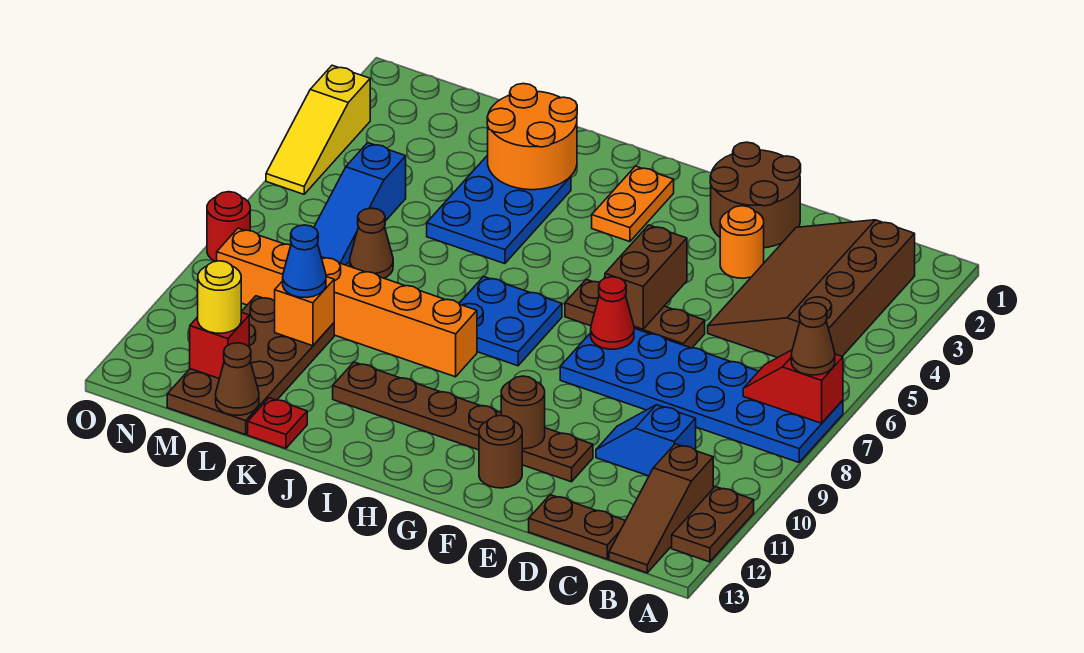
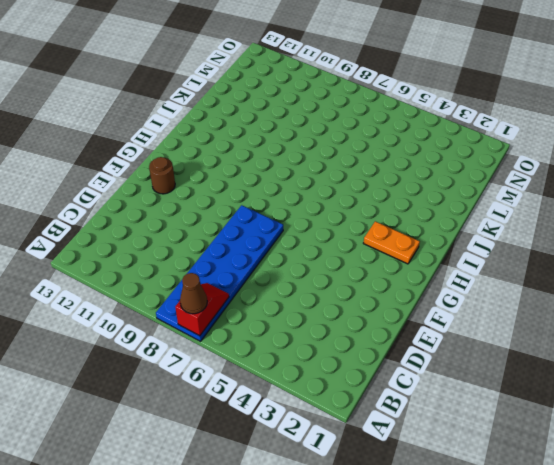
none -> brown 1x2 plate [672,487,754,562]
none -> brown 3x4 slope [708,220,915,358]
none -> brown 1x3 slope [609,444,713,573]
none -> blue 1x2 slope [596,405,696,476]

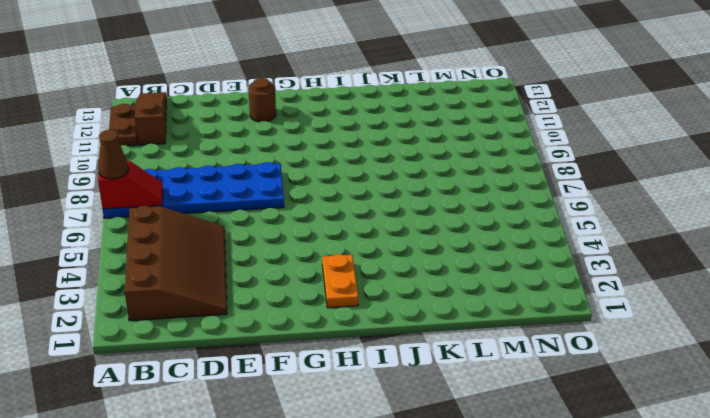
none -> blue 1x2 slope [596,405,696,476]
none -> brown 1x2 plate [529,495,625,559]
none -> brown 2x2 round brick [710,142,801,248]
none -> orange 1x1 round brick [720,206,764,278]

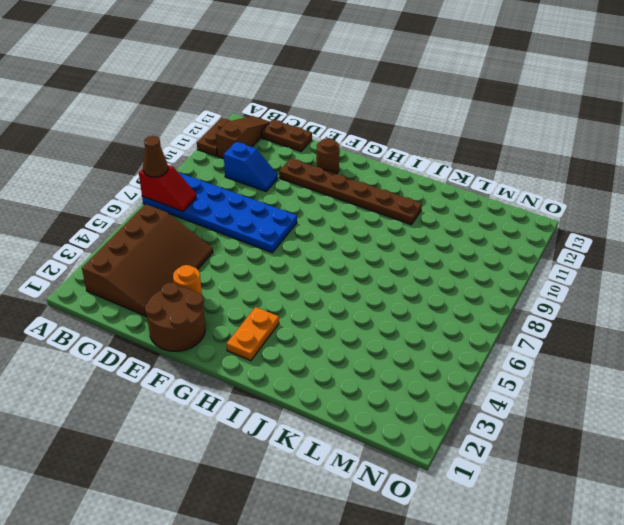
none -> brown 1x3 plate [565,279,705,348]
none -> blue 2x2 plate [459,276,562,366]
none -> orange 1x6 brick [217,228,477,377]
none -> blue 2x3 plate [427,155,571,264]

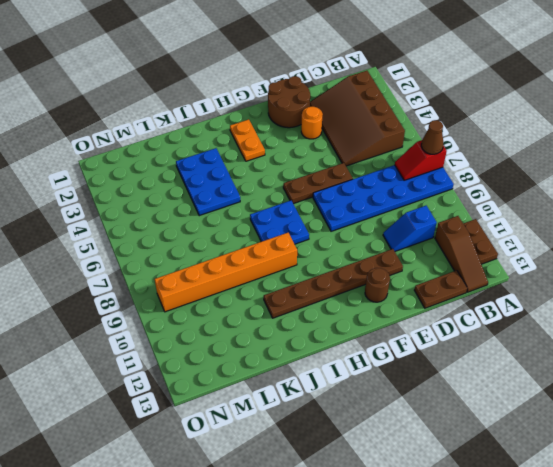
none -> red 1x1 plate [248,398,307,448]
none -> brown 1x1 cone [350,208,393,278]
none -> brown 2x4 plate [167,296,334,435]
none -> blue 1x3 slope [314,143,406,265]

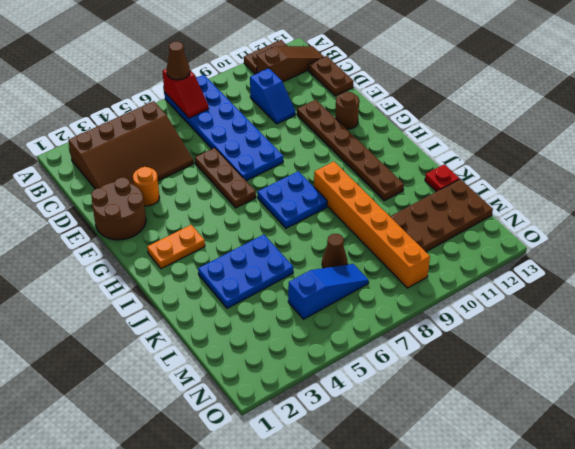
none -> yellow 1x3 slope [266,65,370,194]
none -> red 1x1 round brick [207,192,250,261]
none -> brown 1x2 brick [605,225,687,329]
none -> red 1x1 cone [591,277,634,349]

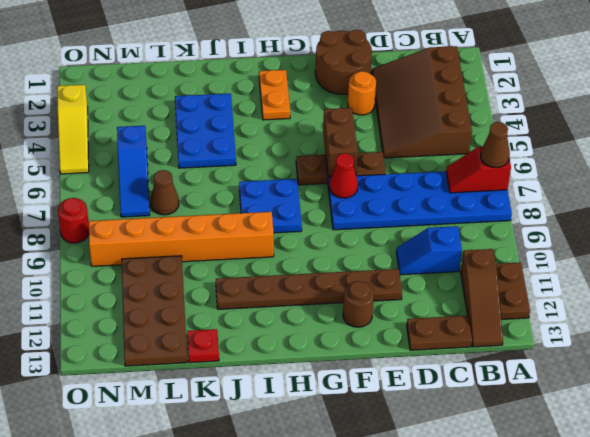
none -> brown 1x1 round brick [501,376,545,449]
none -> orange 2x2 round brick [487,84,577,190]
none -> orange 1x1 brick [275,277,334,346]
none -> brown 1x1 cone [216,343,259,415]

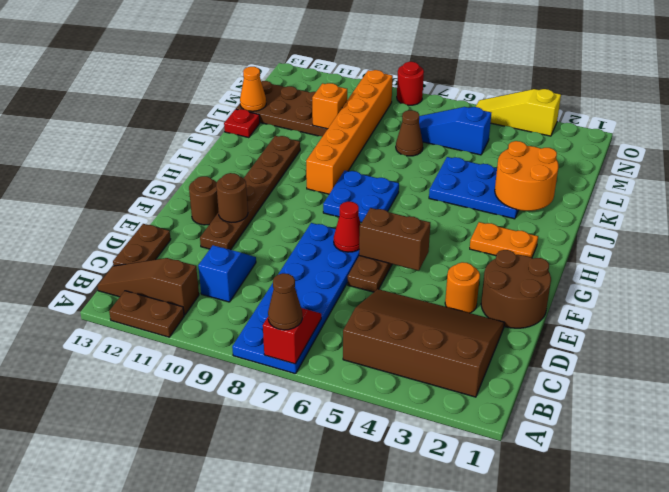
orange 1x1 cone [240,67,266,111] -> brown 1x1 cone [216,343,259,415]
none -> red 1x1 brick [190,312,249,379]
none -> blue 1x1 cone [283,225,326,298]
none -> yellow 1x1 round brick [198,261,241,333]

